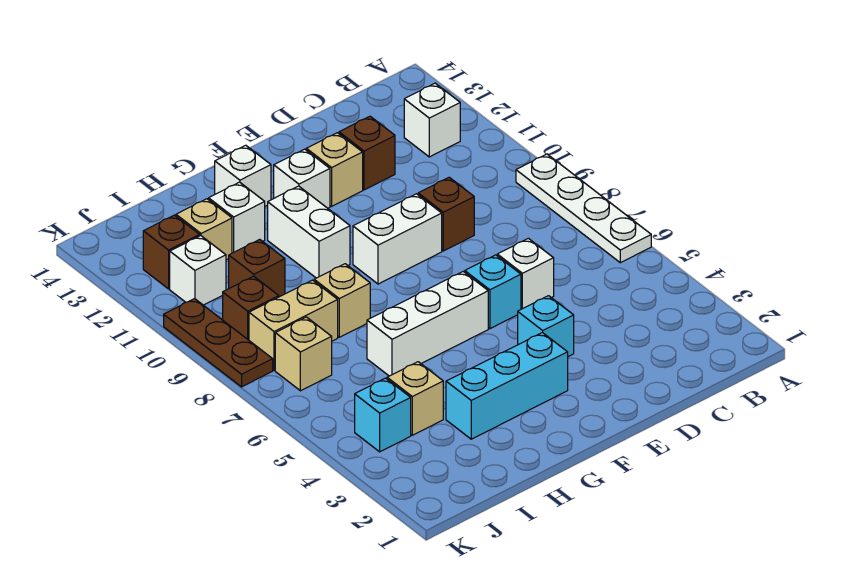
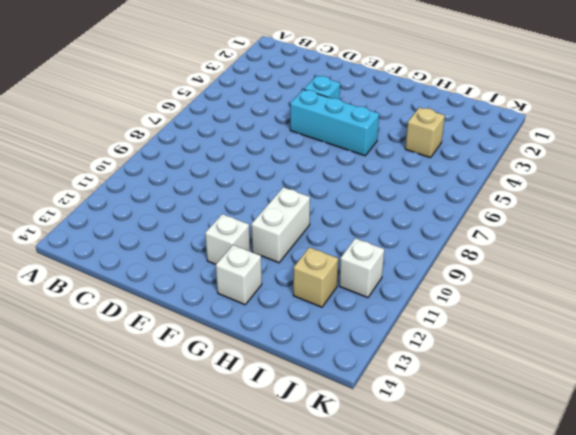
cyan 1x3 brick [290,89,379,156] -> cyan 1x3 brick moved to [446,333,568,439]
none -> white 1x4 plate [516,154,651,263]
none -> white 1x1 brick [404,83,460,157]
none -> white 1x1 brick [497,238,554,309]

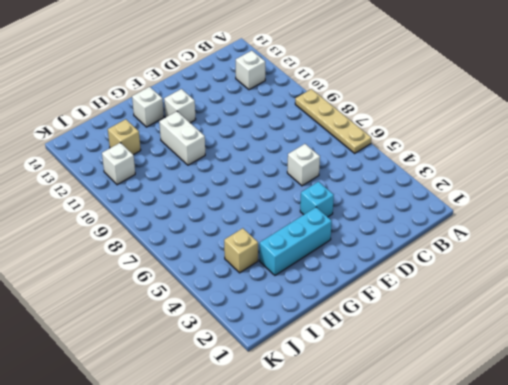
tan 1x4 plate [295,89,371,153] -> white 1x4 plate [516,154,651,263]
none -> brown 1x1 brick [418,177,474,251]
none -> brown 1x1 brick [339,116,395,190]
none -> cyan 1x1 brick [465,255,521,329]

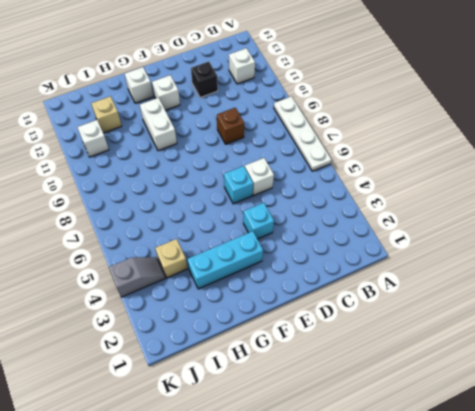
black 1x1 brick [191,62,218,98] -> brown 1x1 brick [339,116,395,190]
grey 1x2 slope [109,257,165,297] -> cyan 1x1 brick [355,378,411,452]
none -> white 1x2 brick [353,194,442,284]
none -> tan 1x1 brick [306,133,363,206]
none -> white 1x3 brick [367,272,488,376]

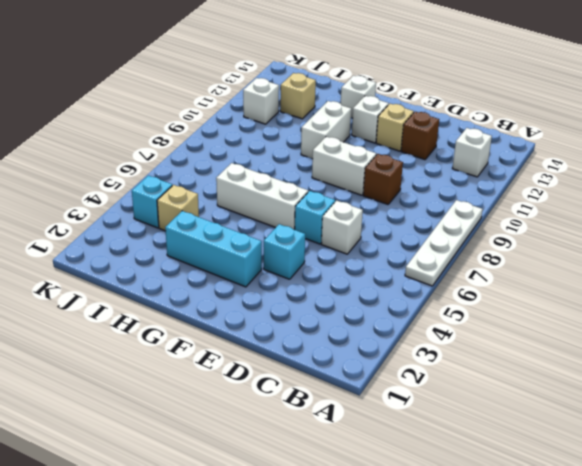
none -> tan 1x1 brick [314,264,370,337]
none -> white 1x1 brick [209,182,265,253]
none -> tan 1x2 brick [249,280,338,370]

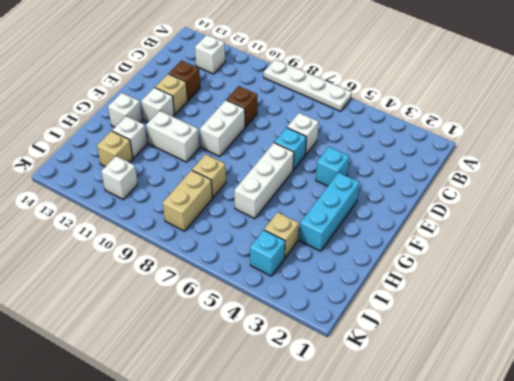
none -> brown 1x1 brick [229,239,285,297]
none -> tan 1x1 brick [275,317,332,391]
none -> brown 1x1 brick [223,276,279,340]

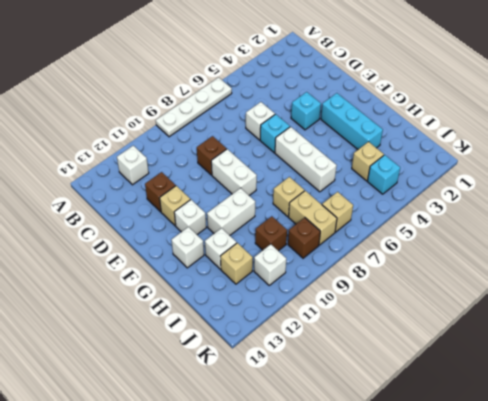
none -> brown 1x1 brick [143,215,200,289]
none -> brown 1x3 plate [164,299,273,387]

